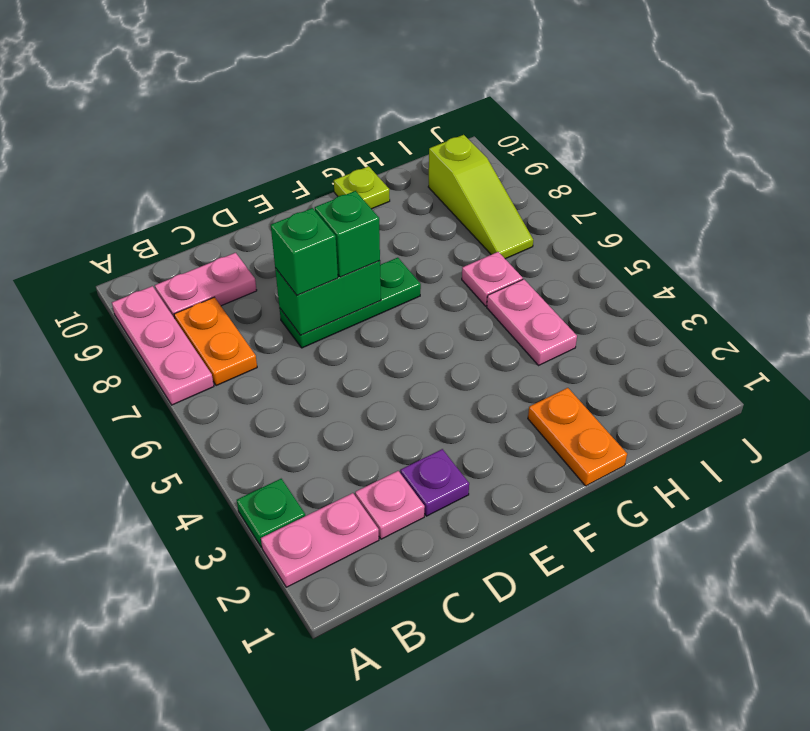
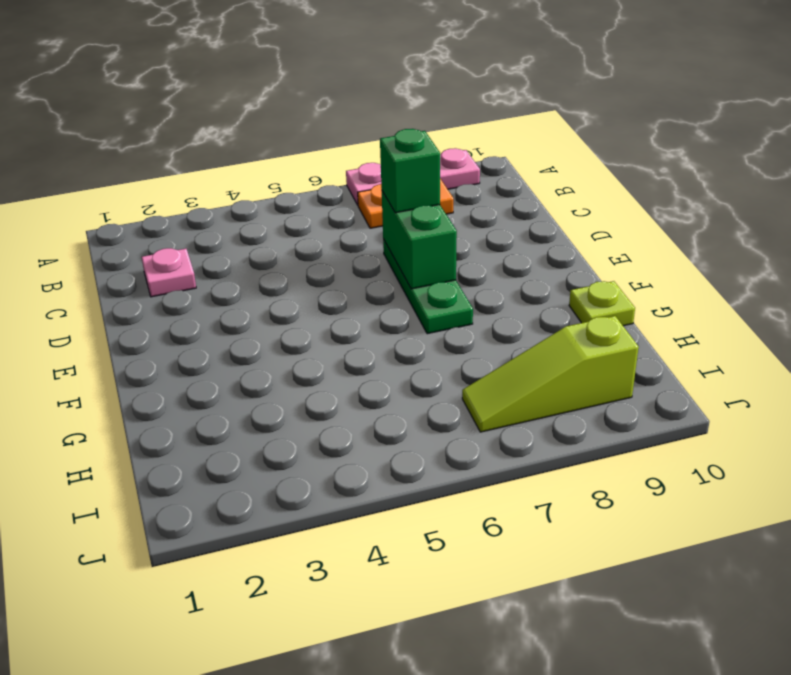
none -> pink 1x2 plate [261,493,379,587]
none -> green 1x1 plate [237,479,305,547]
none -> pink 1x2 plate [155,253,257,319]

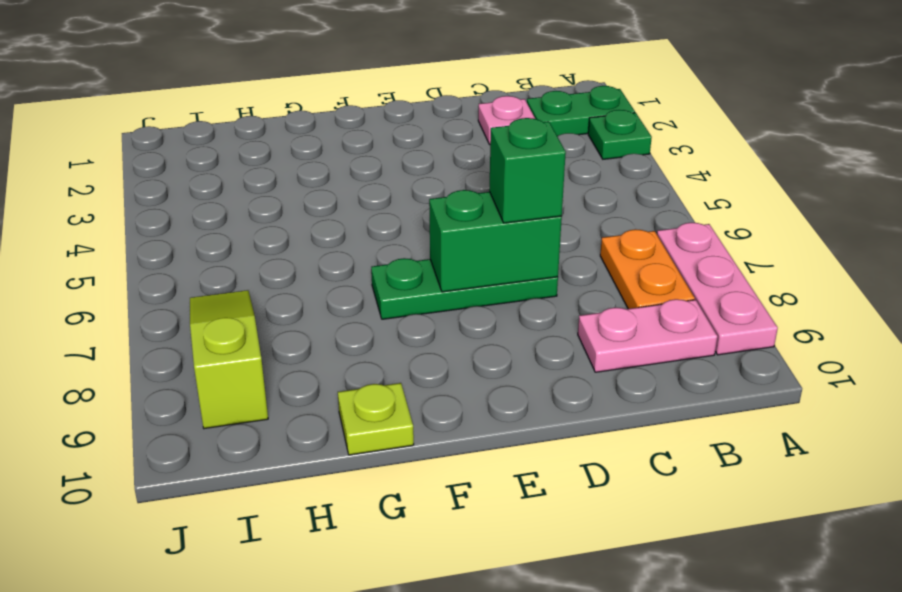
green 1x2 plate [527,86,635,136] -> pink 1x2 plate [261,493,379,587]
none -> purple 1x1 plate [400,449,469,516]
none -> orange 1x2 plate [528,388,627,486]
none -> pink 1x2 plate [487,279,577,365]

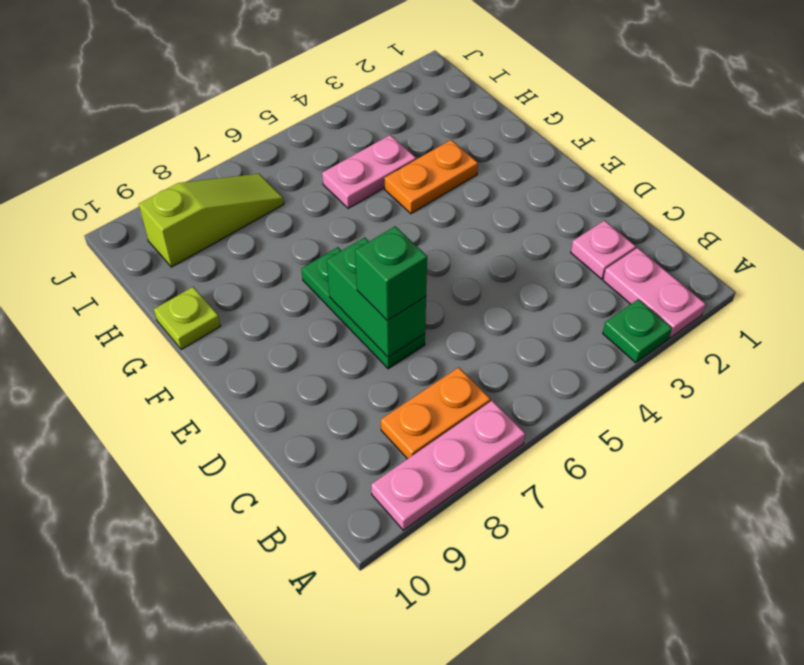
orange 1x2 plate [384,140,478,214] -> orange 1x2 plate moved to [528,388,627,486]
none -> pink 1x2 plate [155,253,257,319]
none -> purple 1x1 plate [400,449,469,516]
none -> pink 1x1 plate [462,252,523,306]

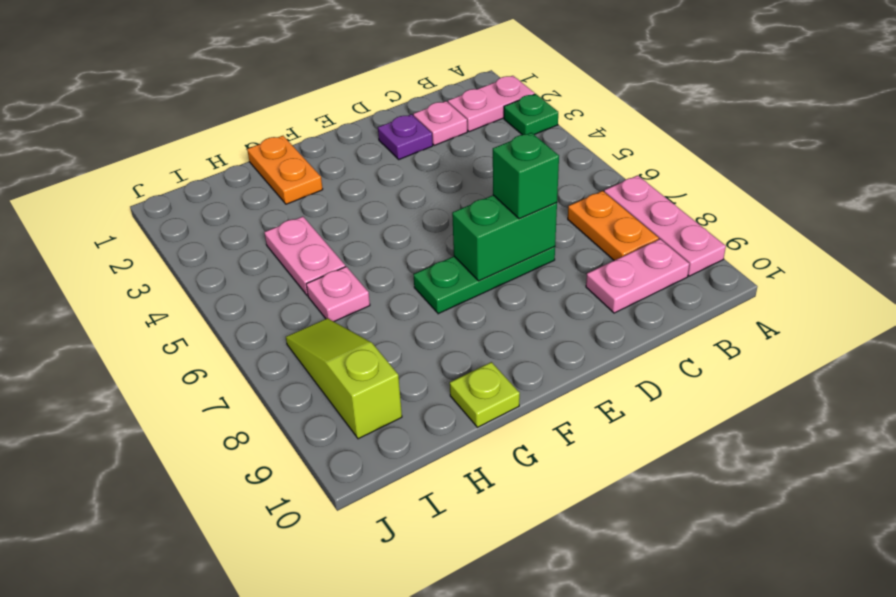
none -> green 1x1 brick [315,191,380,277]

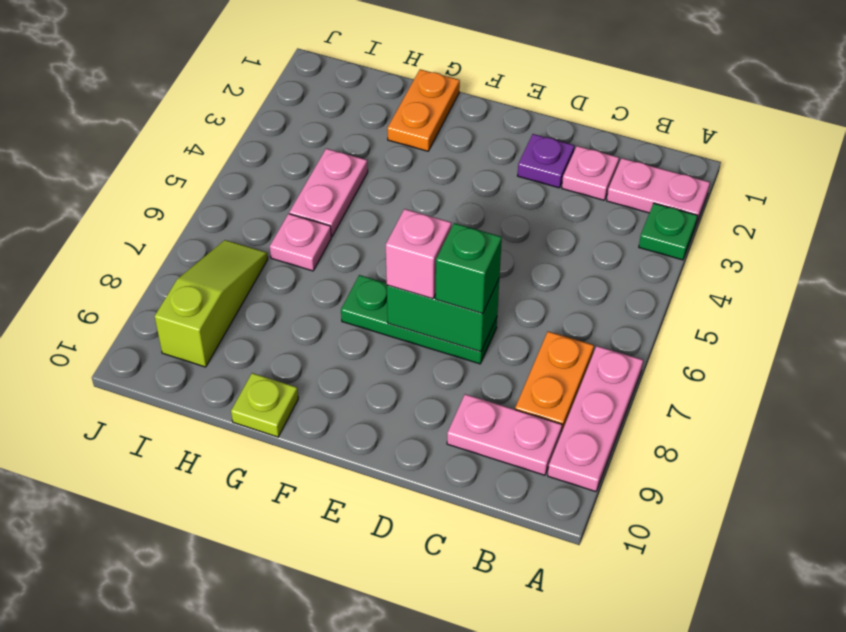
pink 1x1 brick [386,209,451,299] -> green 1x1 brick [315,191,380,277]

